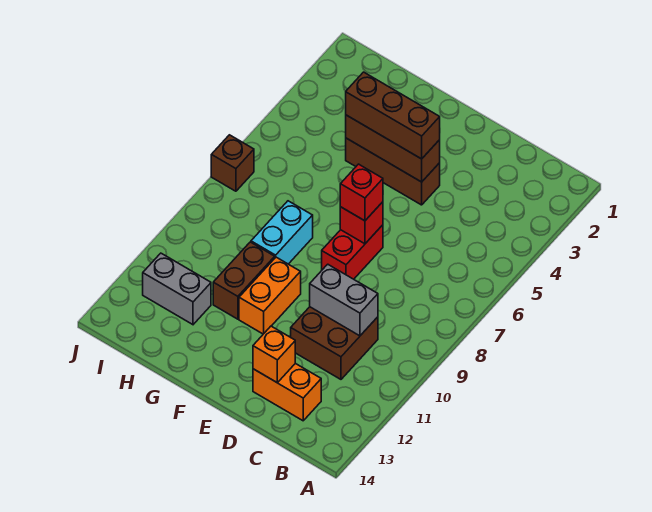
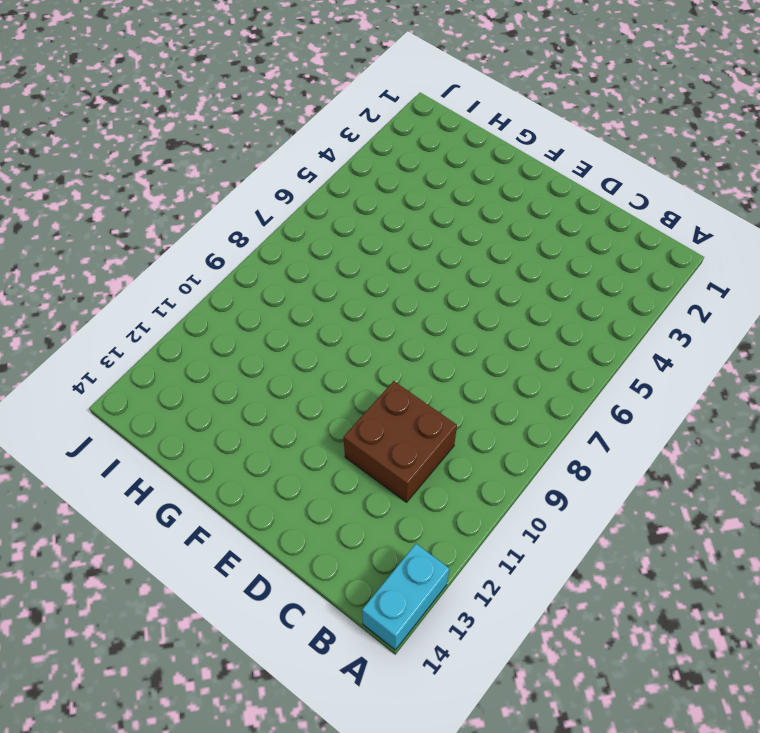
cyan 1x2 brick [362,544,449,650] -> cyan 1x2 brick moved to [251,201,313,264]
none -> orange 1x2 brick [253,363,321,421]
none -> brown 1x3 brick [346,138,440,205]
none -> red 1x2 brick [322,225,383,279]

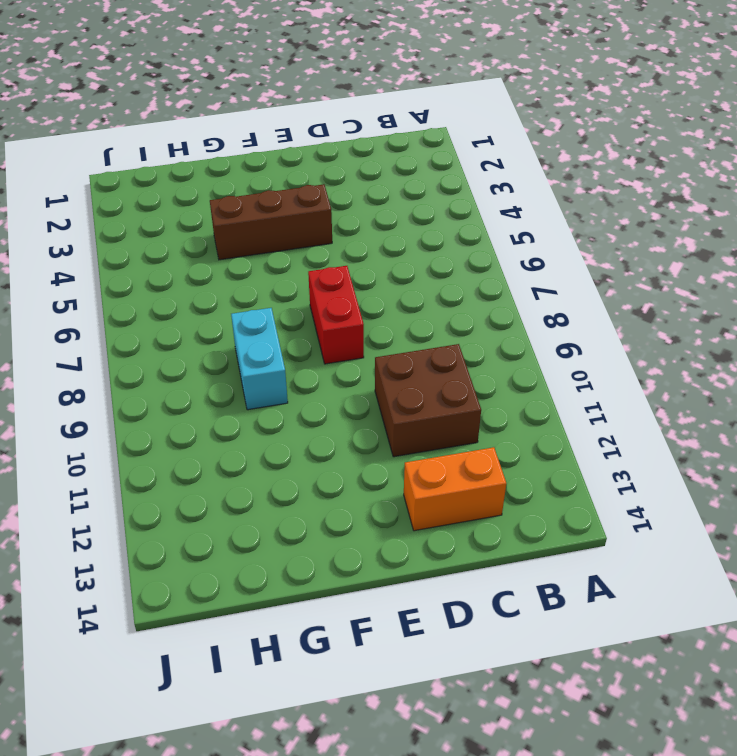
none -> orange 1x2 brick [239,257,301,334]
none -> brown 1x2 brick [213,242,275,319]
none -> grey 1x2 brick [143,253,211,325]

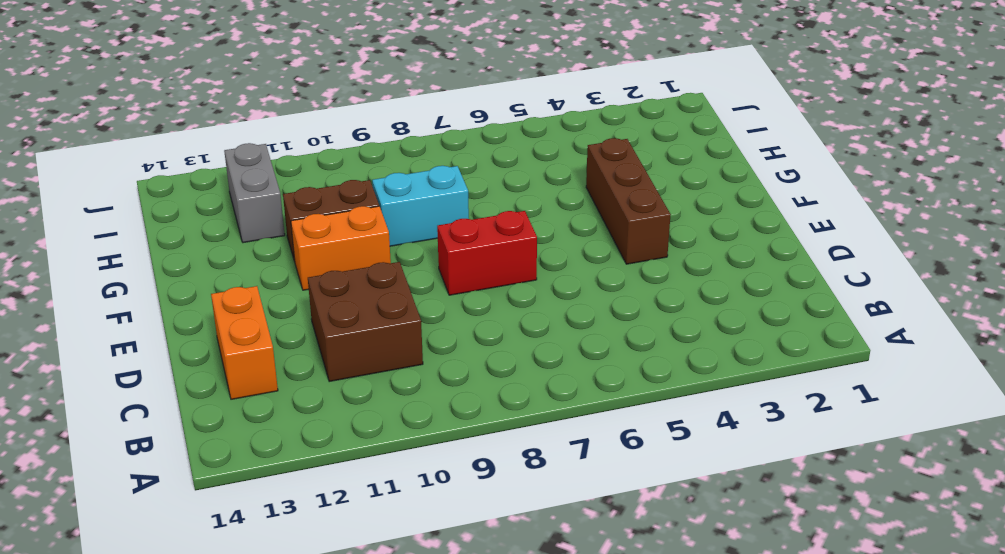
none -> brown 1x1 brick [211,135,254,191]
none -> grey 1x2 brick [310,264,378,336]
none -> orange 1x1 brick [253,326,295,383]

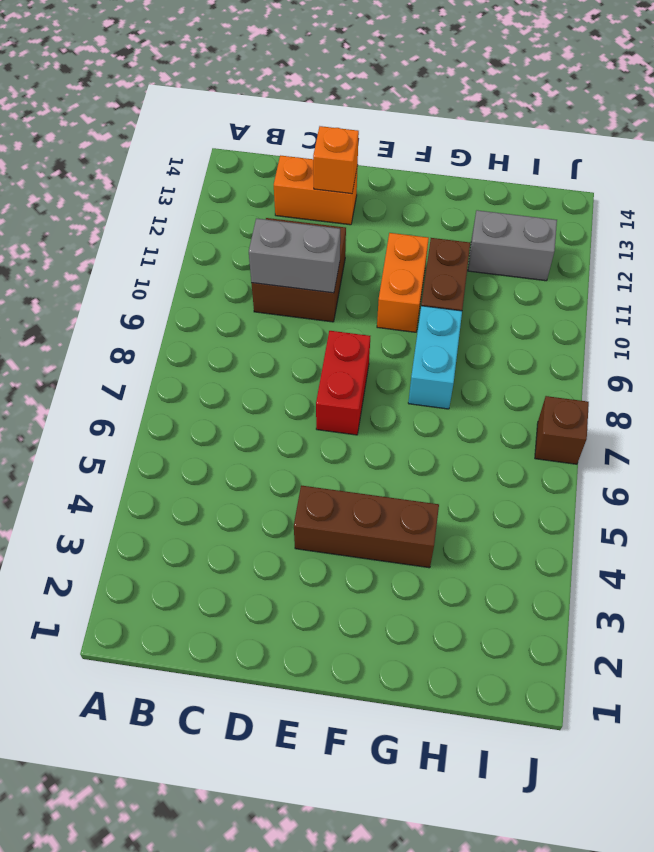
none -> brown 1x3 brick [346,115,440,182]
none -> red 1x1 brick [340,202,383,244]
none -> brown 1x3 brick [346,72,440,159]

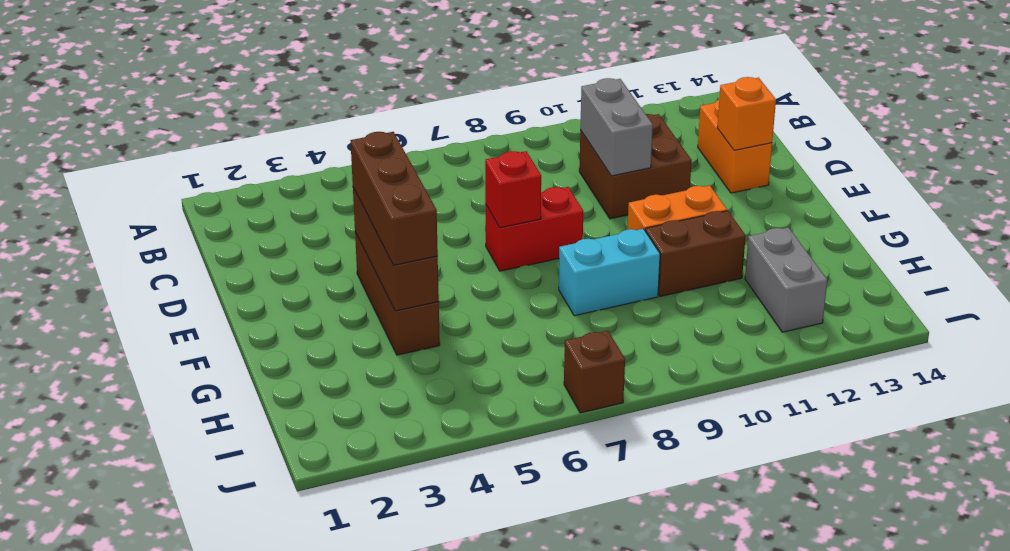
none -> red 1x1 brick [340,164,383,221]

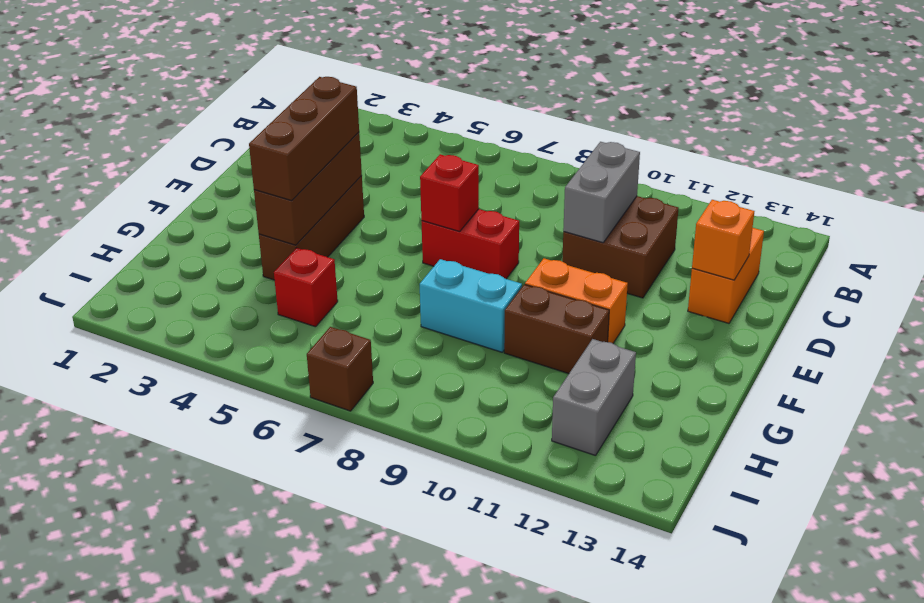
red 1x1 brick [274,248,338,327] -> red 1x1 brick moved to [340,164,383,221]

